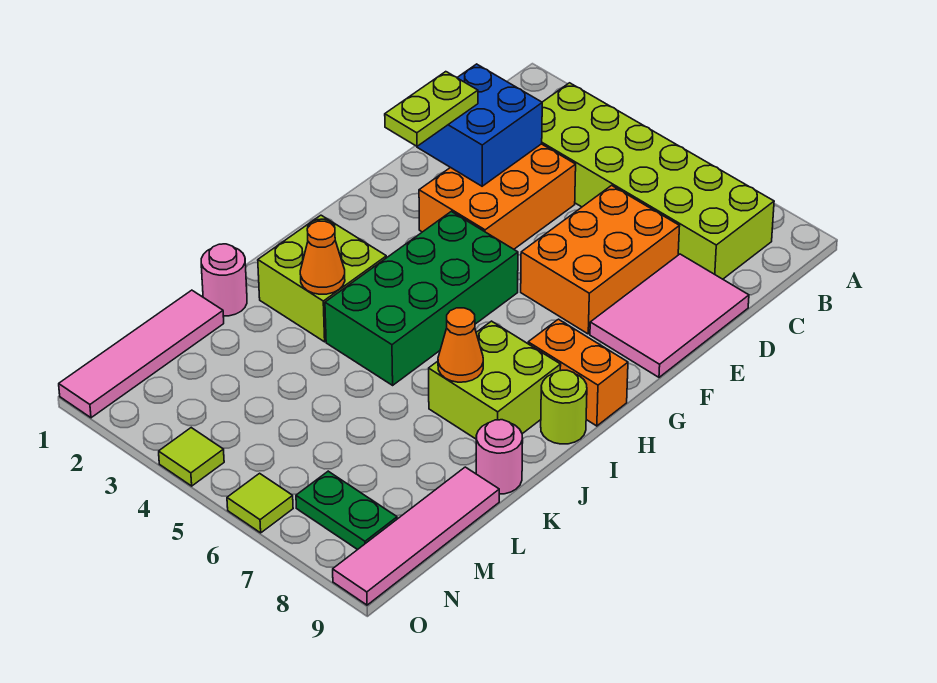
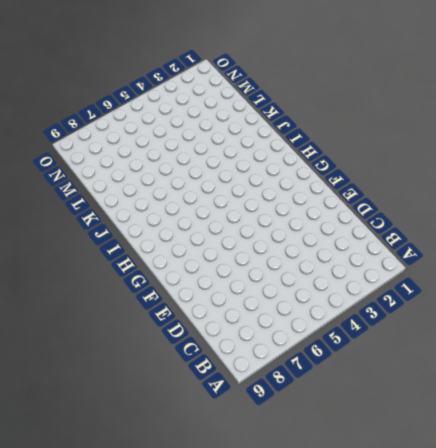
none -> lime 2x6 brick [542,83,774,279]
none -> orange 2x3 brick [419,144,576,249]
none -> orange 2x3 brick [521,185,680,334]

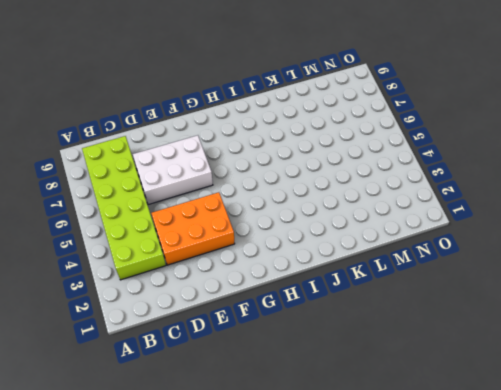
white 2x3 brick [133,135,213,205] -> orange 2x3 brick [521,185,680,334]
none -> pink 2x3 tile [590,254,749,377]
none -> green 2x4 brick [325,211,518,385]
none -> orange 1x2 brick [528,319,628,426]

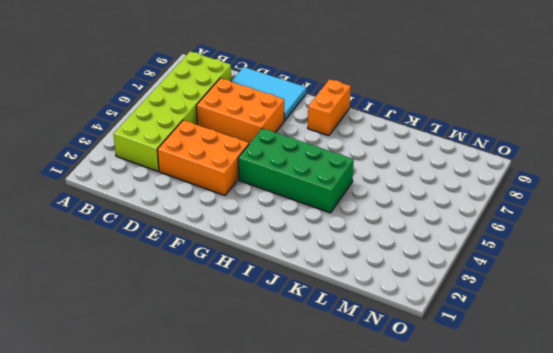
cyan 2x3 tile [231,67,306,121] -> pink 2x3 tile [590,254,749,377]
none -> lime 2x2 brick [258,215,386,342]
none -> lime 2x2 brick [429,321,561,439]
none -> lime 1x1 round brick [541,370,587,444]

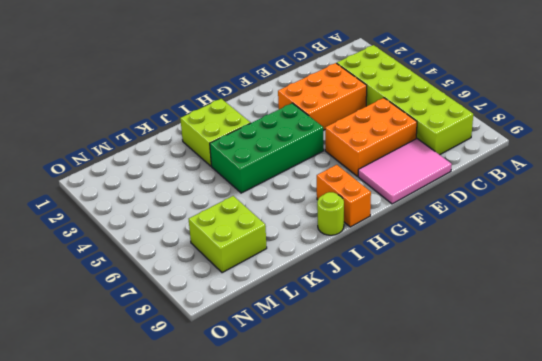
lime 2x2 brick [189,196,267,273] -> lime 2x2 brick moved to [429,321,561,439]
none -> pink 1x1 round brick [201,244,247,316]
none -> pink 1x1 round brick [476,420,523,494]
none -> pink 1x4 tile [59,290,224,418]

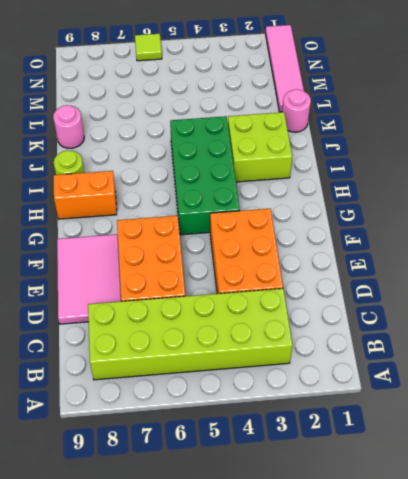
none -> lime 2x2 brick [429,321,561,439]
none -> pink 1x4 tile [333,467,499,605]
none -> green 1x2 plate [296,471,397,550]

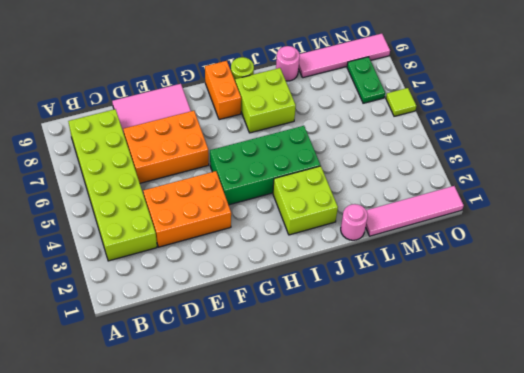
none -> lime 1x1 tile [159,428,224,486]
none -> blue 2x2 brick [417,64,542,186]
none -> orange 1x1 cone [300,221,345,294]

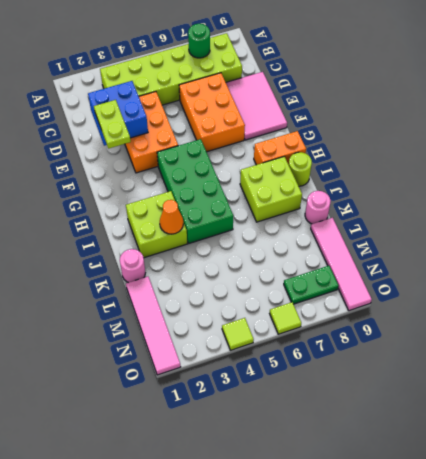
green 1x1 round brick [188,24,210,58] -> none
none -> orange 1x1 cone [438,308,483,382]

